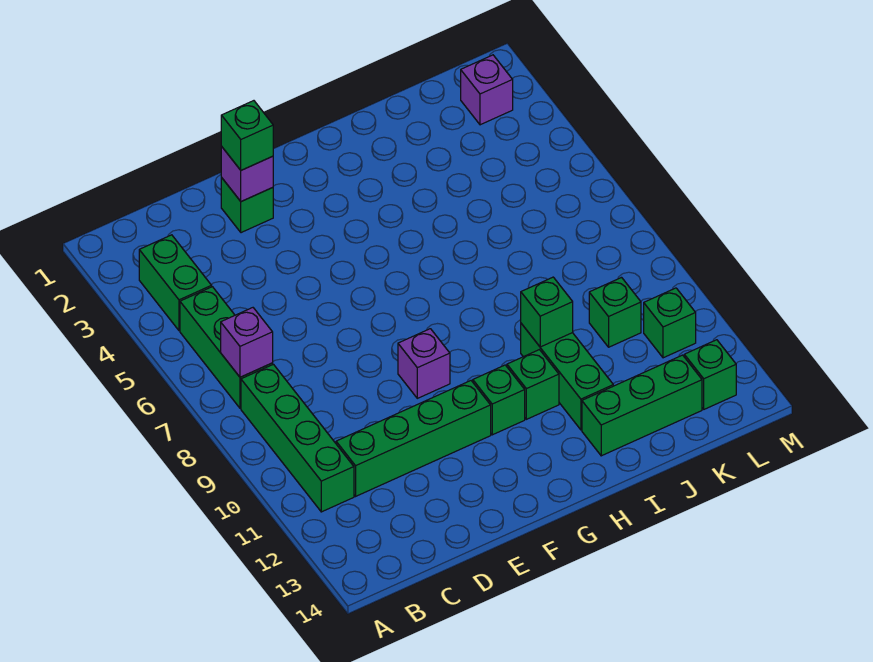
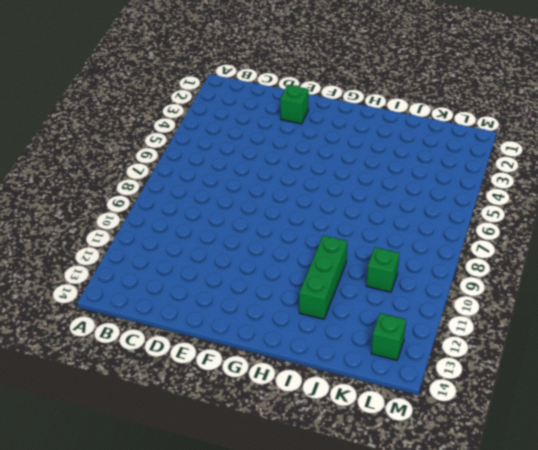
none -> green 1x2 brick [139,235,212,331]
none -> green 1x3 brick [180,287,273,408]
none -> green 1x4 brick [241,364,354,512]

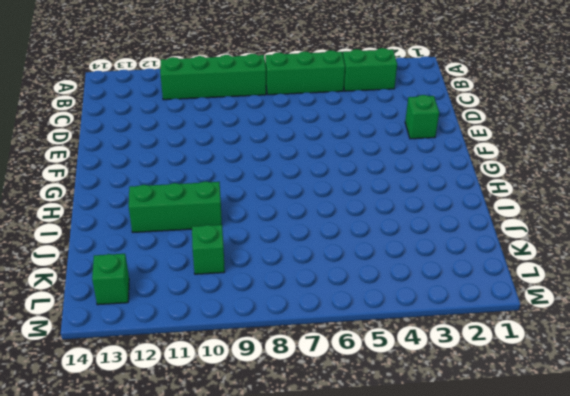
none -> green 1x4 brick [336,381,491,496]
none -> purple 1x1 brick [398,329,450,398]
none -> green 1x1 brick [473,365,525,435]

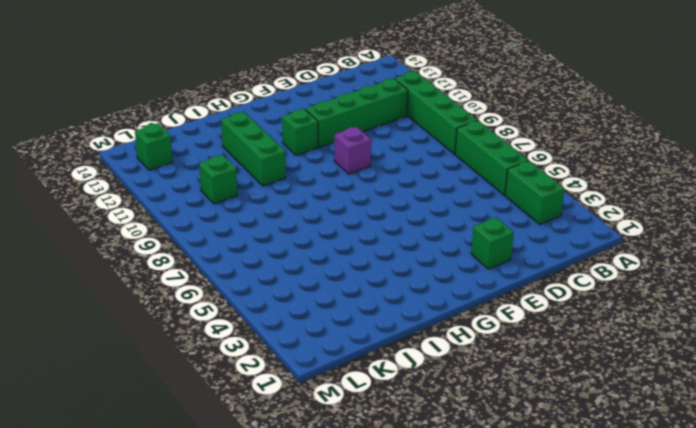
none -> green 1x1 brick [507,350,559,419]
none -> green 1x3 brick [582,355,702,456]
none -> purple 1x1 brick [461,55,513,125]

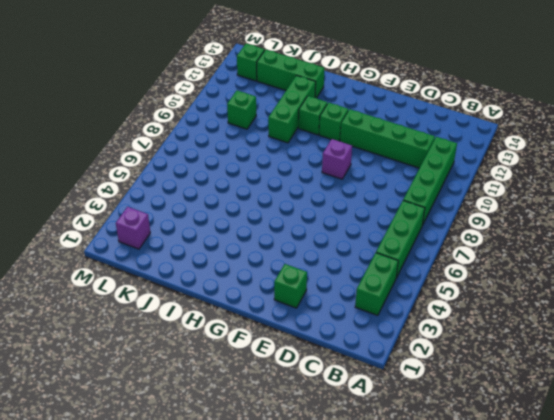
none -> green 1x1 brick [644,288,696,358]
none -> purple 1x1 brick [221,308,273,377]
none -> purple 1x1 brick [221,147,273,202]

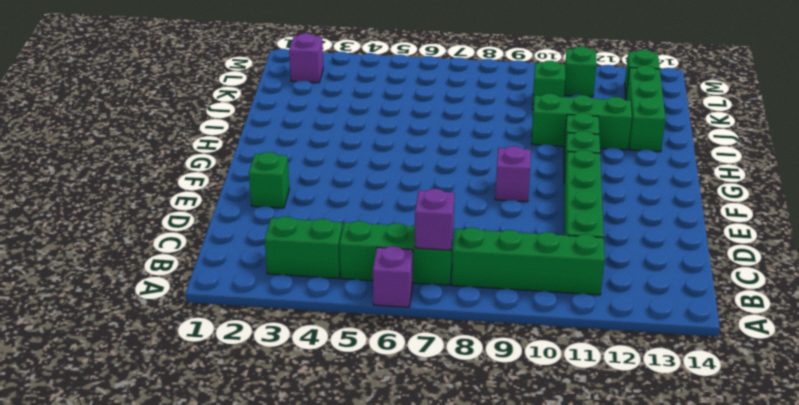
purple 1x1 brick [373,246,413,307] -> purple 1x1 brick moved to [221,147,273,202]
none -> green 1x1 brick [521,277,573,347]
none -> green 1x1 brick [221,101,273,170]

